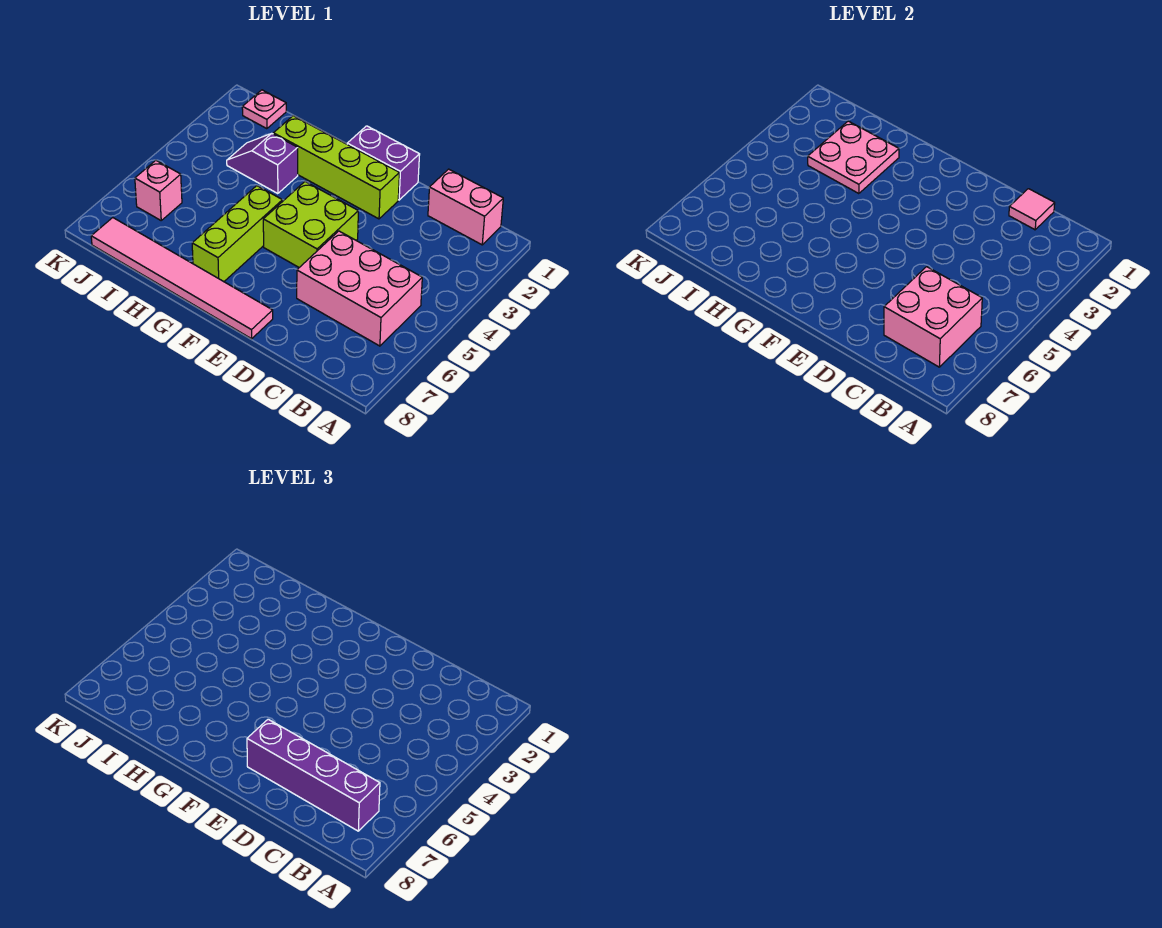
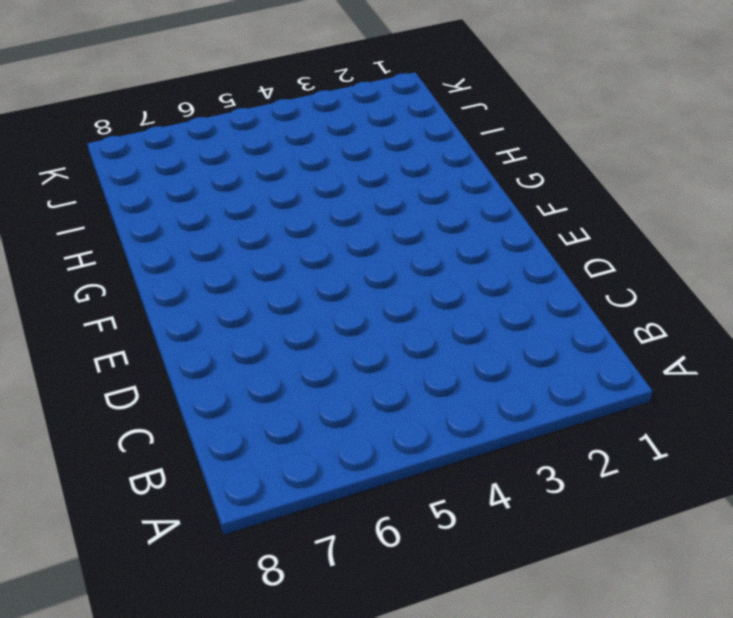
none -> pink 1x2 brick [428,169,503,245]
none -> pink 2x3 brick [297,231,422,346]
none -> purple 1x2 brick [347,126,420,200]

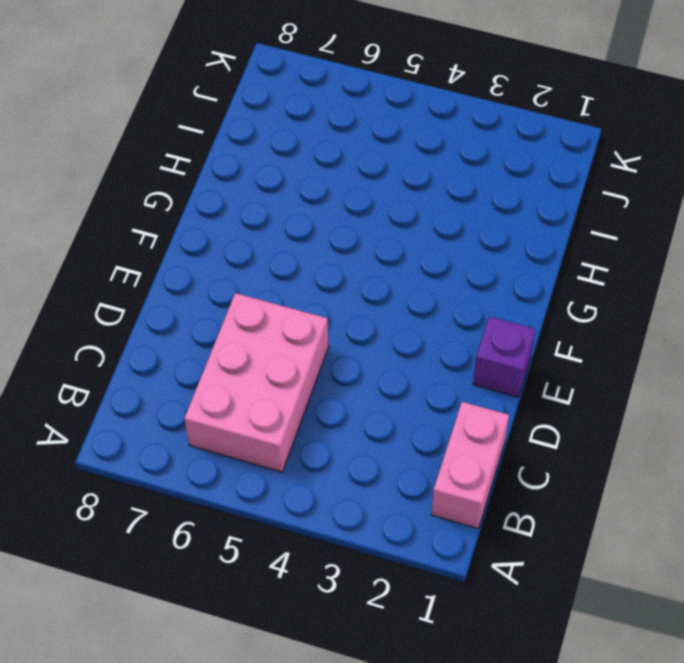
purple 1x1 brick [473,316,535,397] -> purple 1x2 brick [347,126,420,200]
none -> lime 1x4 brick [273,116,399,219]
none -> lime 2x2 brick [263,182,358,267]
none -> pink 1x6 tile [91,218,273,339]

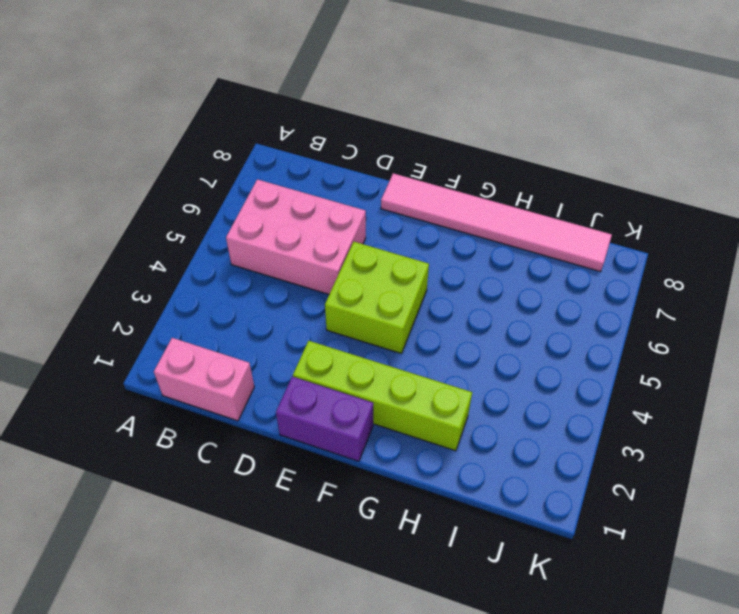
none -> lime 1x3 brick [192,186,283,282]
none -> purple 1x2 slope [227,134,298,194]
none -> pink 1x1 plate [242,90,286,129]

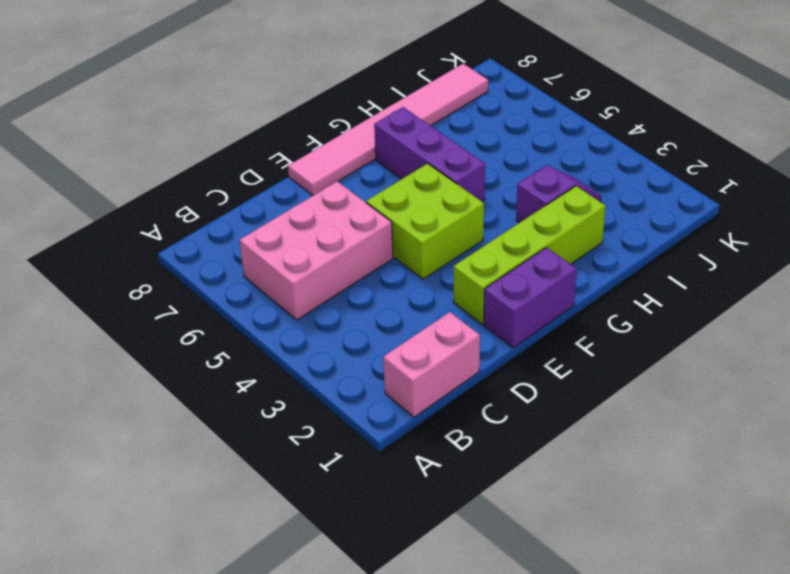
purple 1x3 brick [374,107,485,202] -> lime 1x3 brick [192,186,283,282]
none -> pink 1x1 plate [242,90,286,129]
none -> pink 1x1 brick [135,160,182,220]
none -> pink 2x2 brick [884,267,982,367]

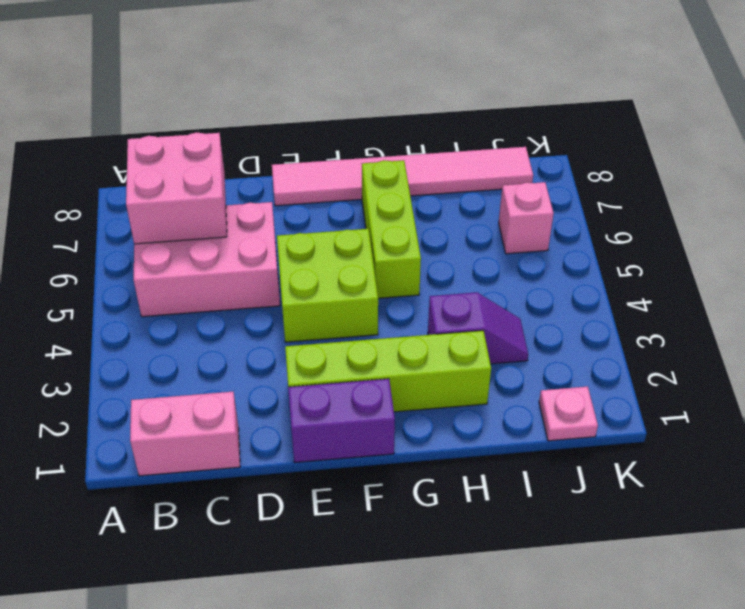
none -> pink 1x1 tile [1009,189,1055,230]
none -> pink 2x2 plate [808,121,899,194]
none -> purple 1x4 brick [247,719,380,831]

